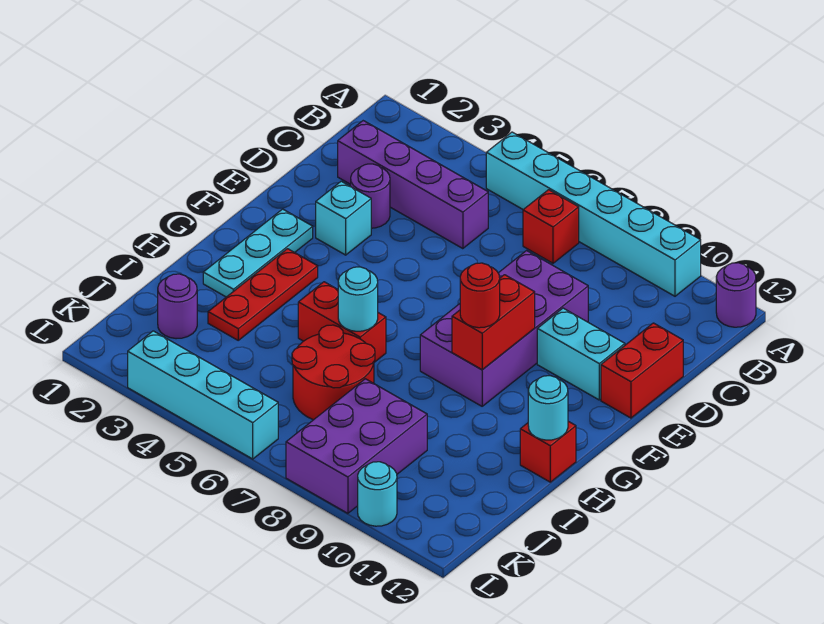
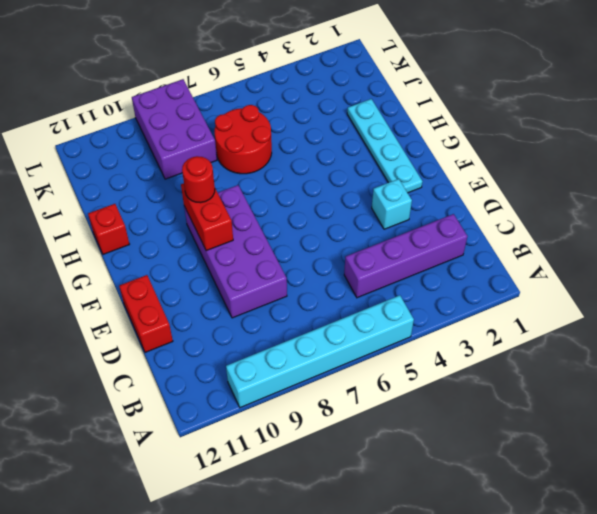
cyan 1x4 plate [347,99,422,193] -> cyan 1x3 plate [203,209,313,297]
none -> purple 1x1 round brick [716,263,756,327]
none -> red 1x1 brick [523,190,579,263]
none -> purple 1x1 round brick [351,164,390,228]

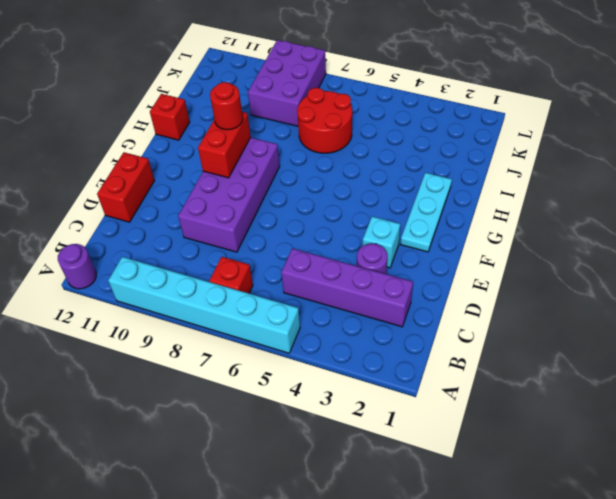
none -> cyan 1x2 brick [537,308,625,400]
none -> red 1x3 plate [208,249,318,340]
none -> red 1x2 brick [298,282,386,362]

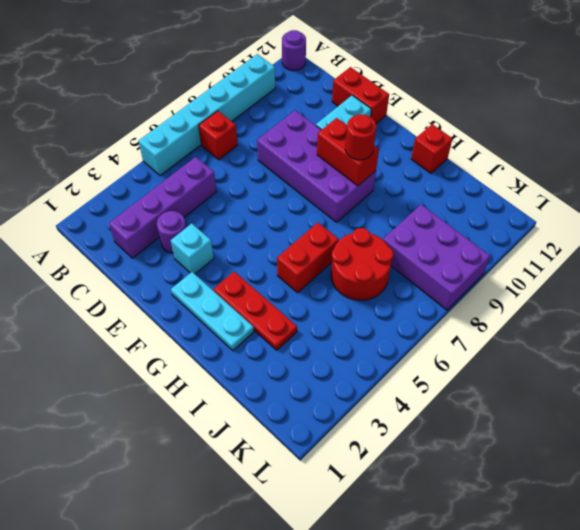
none -> purple 1x1 round brick [158,274,197,339]
none -> cyan 1x4 brick [128,331,278,459]
none -> cyan 1x1 round brick [358,462,397,526]

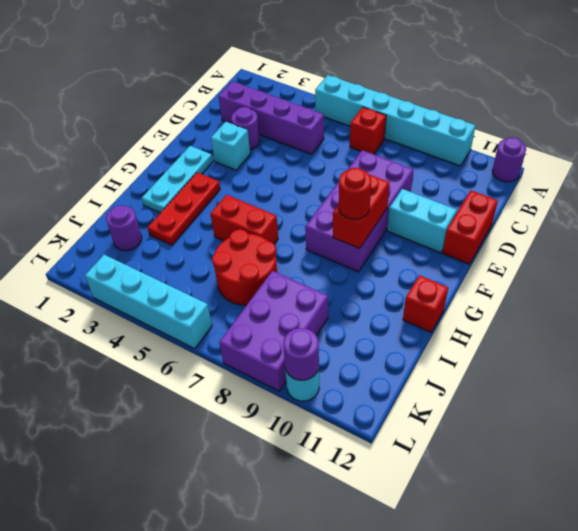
purple 1x1 round brick [283,328,319,380] -> none
none -> cyan 1x1 round brick [338,267,378,331]
none -> cyan 1x1 round brick [528,376,568,440]

